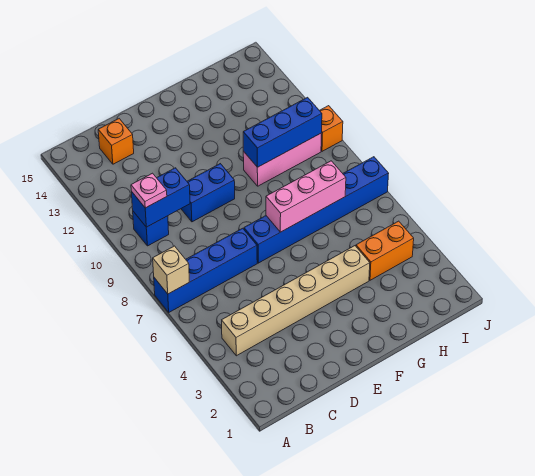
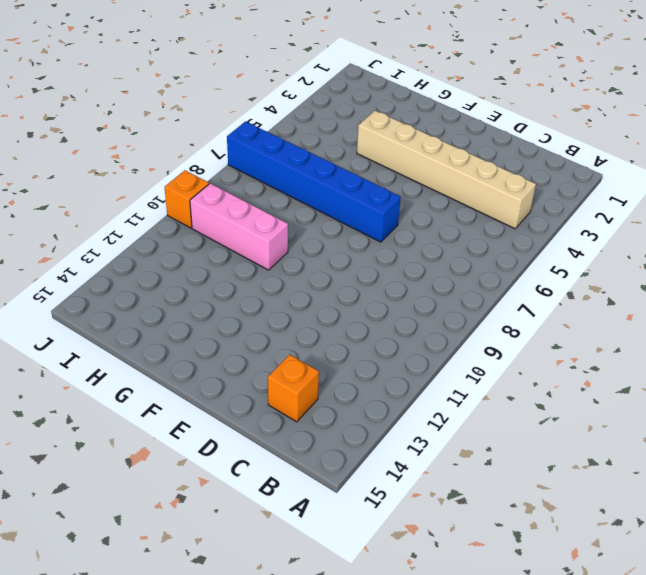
none -> blue 1x4 brick [154,228,257,312]
none -> blue 1x1 brick [133,211,169,246]
none -> blue 1x2 brick [181,164,235,222]

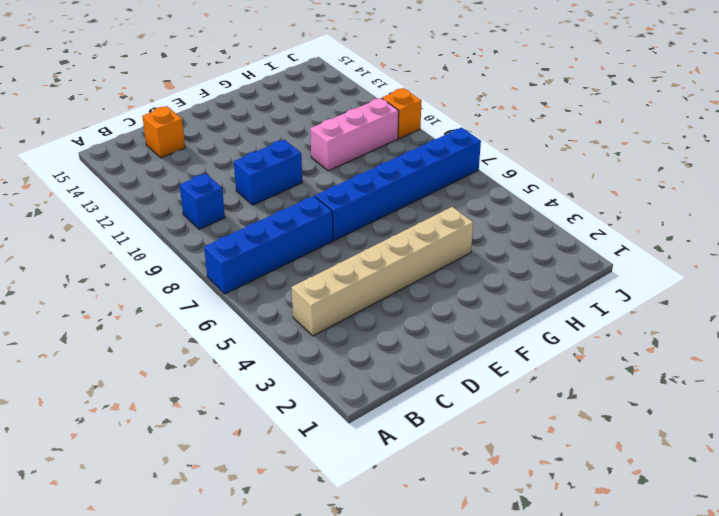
none -> orange 1x2 brick [356,221,414,280]
none -> tan 1x1 brick [153,246,189,294]
none -> blue 1x2 brick [131,168,190,227]

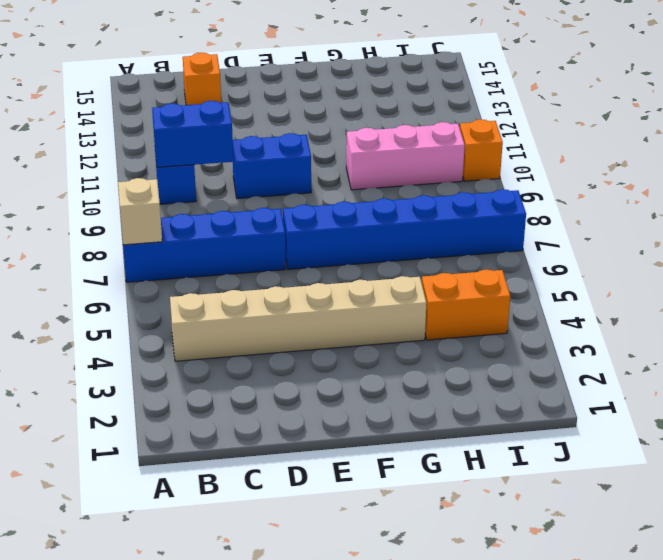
none -> pink 1x3 brick [266,161,346,232]
none -> blue 1x3 brick [243,97,322,167]
none -> pink 1x1 plate [131,173,167,208]

